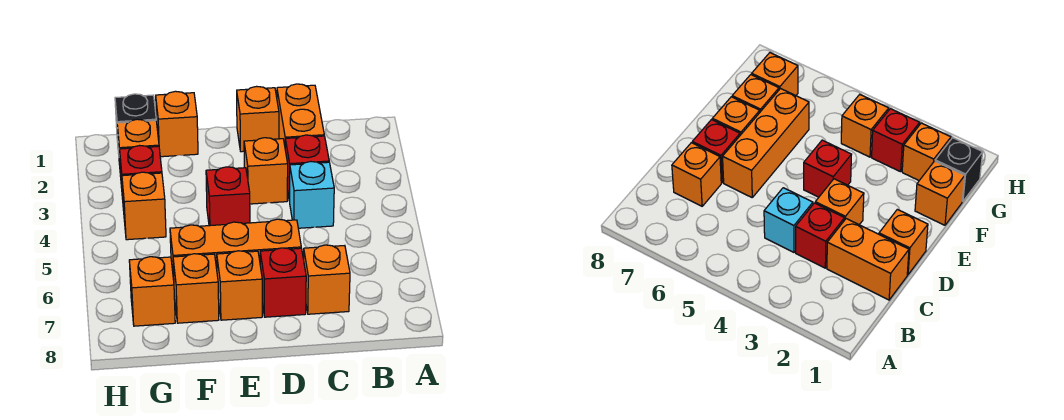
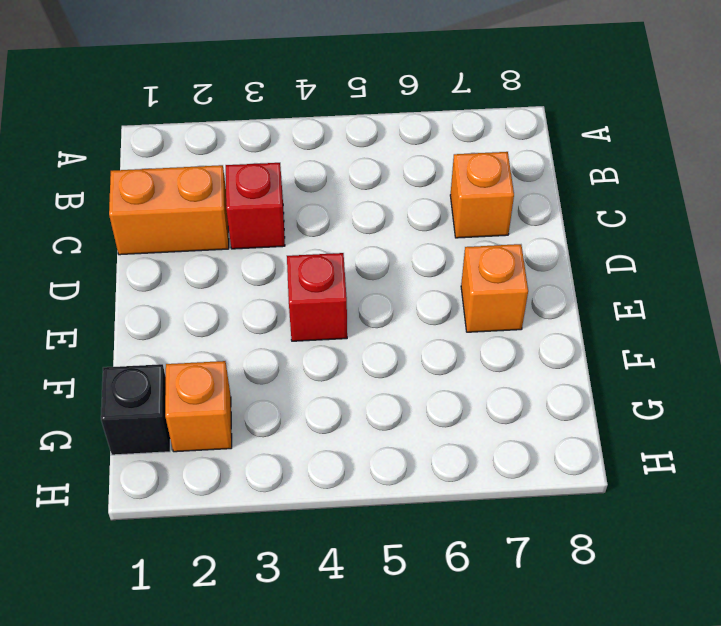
none -> cyan 1x1 brick [290,161,334,228]
none -> orange 1x1 brick [237,86,279,152]
none -> orange 1x1 brick [244,138,288,204]

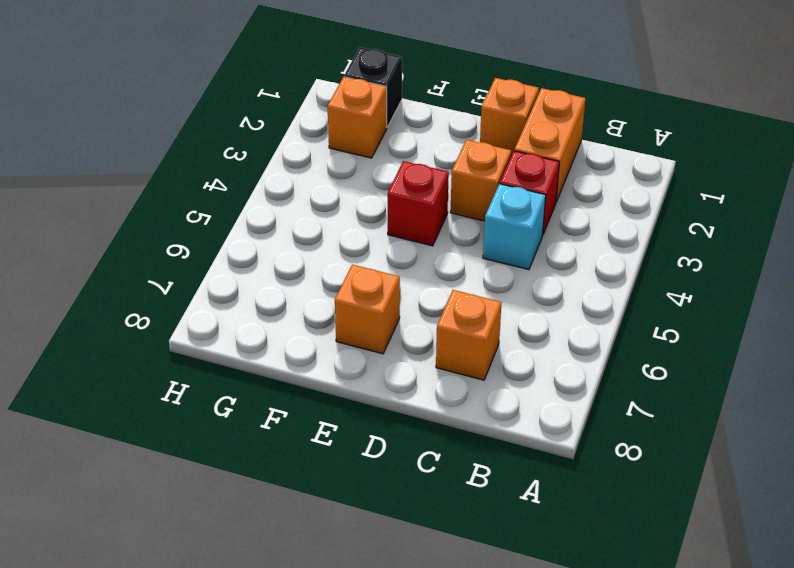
none -> orange 1x3 brick [170,219,301,280]
none -> red 1x1 brick [260,248,306,317]
none -> orange 1x1 brick [156,91,198,157]

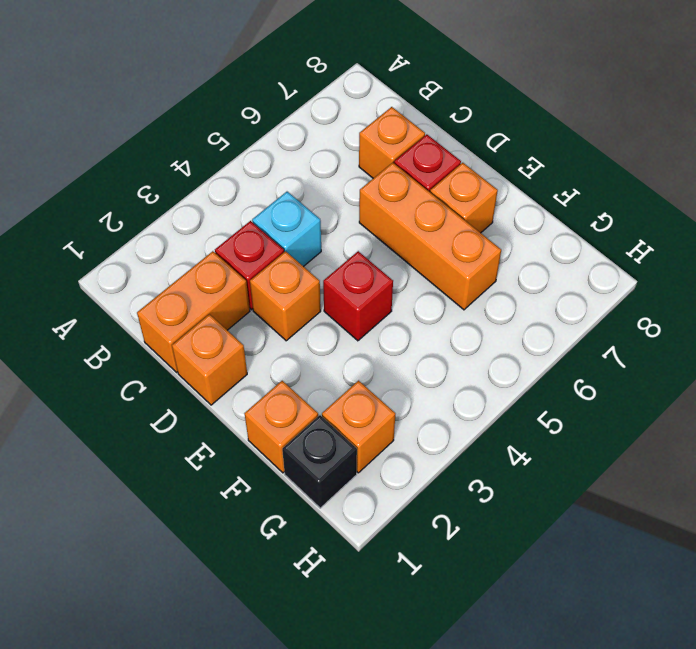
none -> orange 1x1 brick [173,254,219,323]
none -> red 1x1 brick [120,146,162,199]
none -> orange 1x1 brick [122,172,166,240]

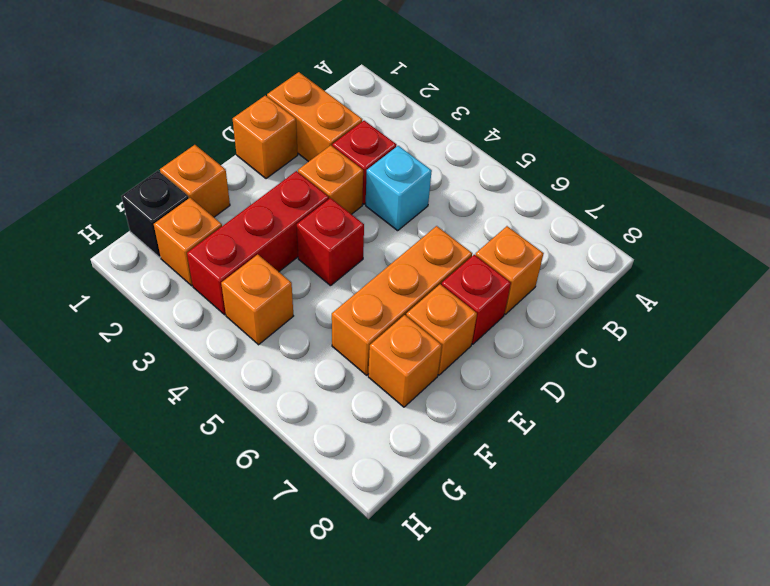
red 1x3 brick [187,171,329,315] -> red 1x1 brick [120,146,162,199]
none -> orange 1x1 brick [129,257,175,326]

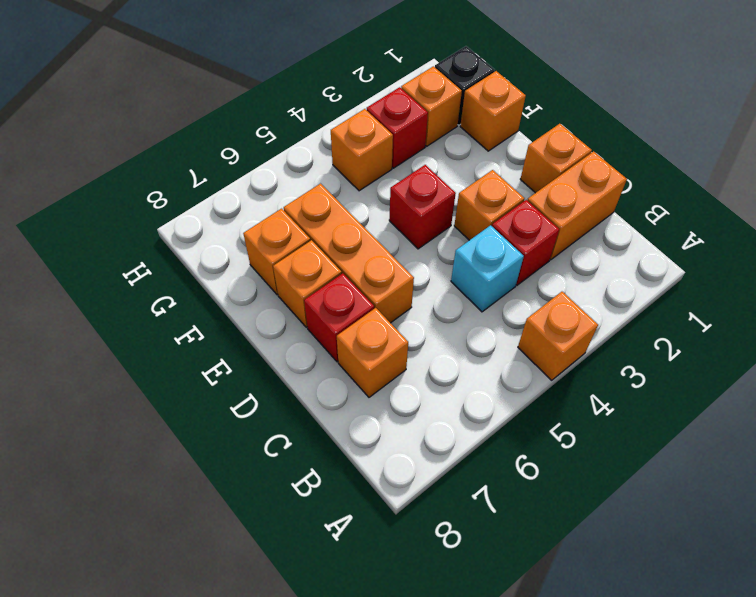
orange 1x1 brick [518,292,598,380] -> orange 1x1 brick moved to [129,257,175,326]

